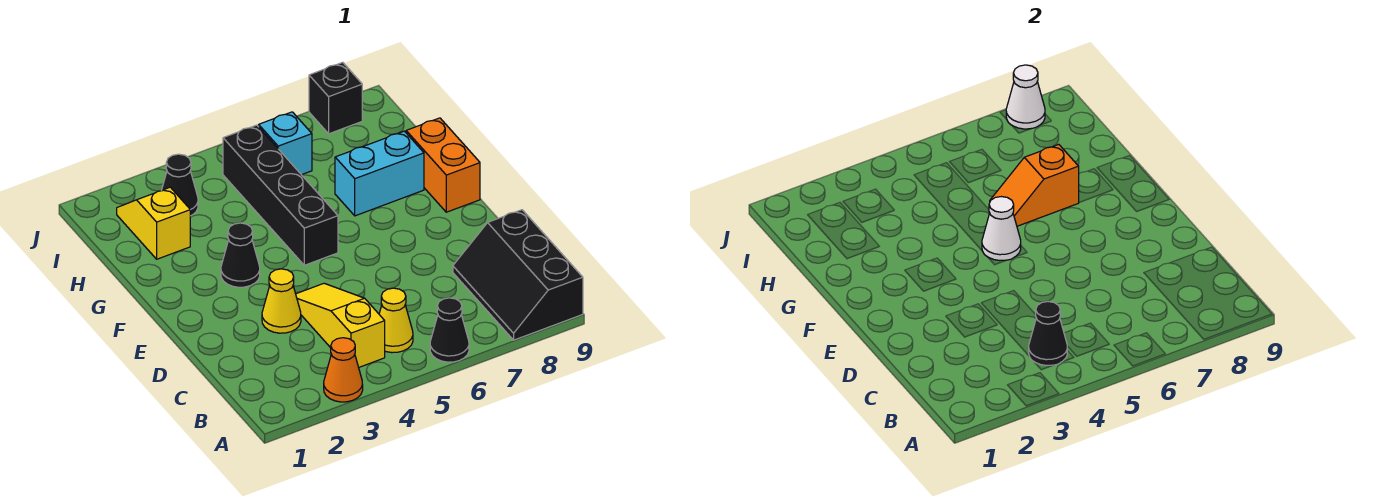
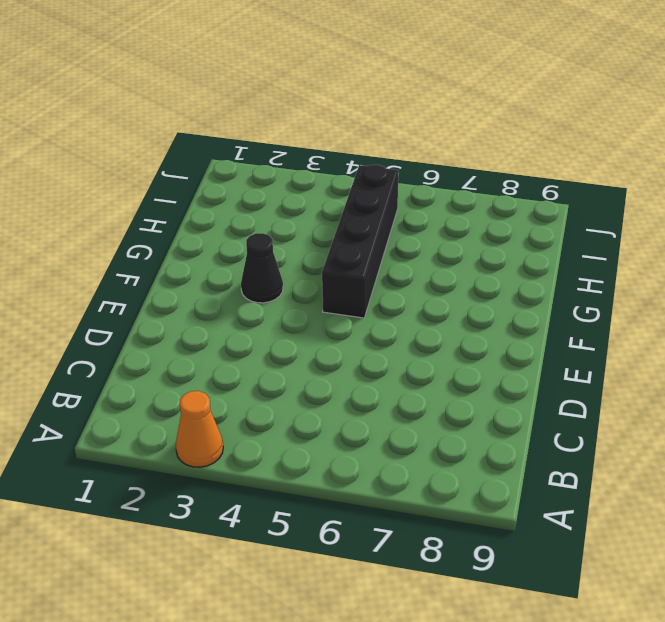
none -> black 1x1 cone [430,298,469,362]
none -> black 2x3 slope [453,210,583,340]
none -> yellow 1x3 slope [296,283,385,367]

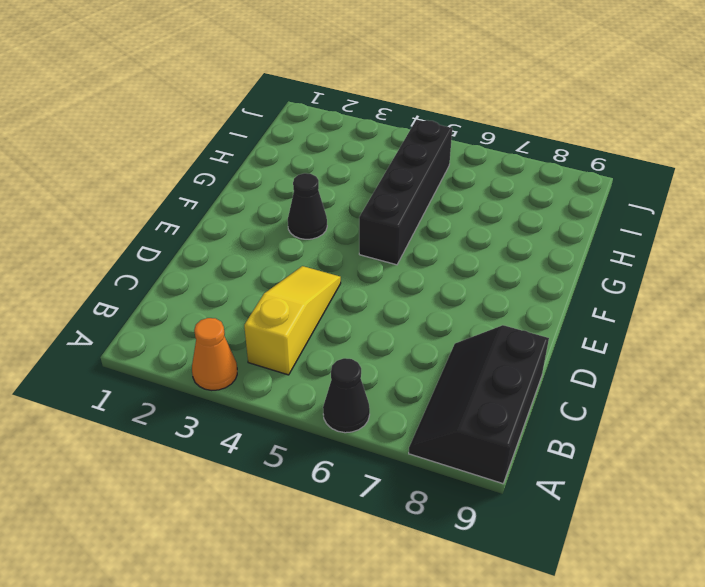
none -> yellow 1x1 cone [379,288,413,353]
none -> yellow 1x1 cone [262,269,301,333]
none -> orange 1x2 brick [406,118,480,212]

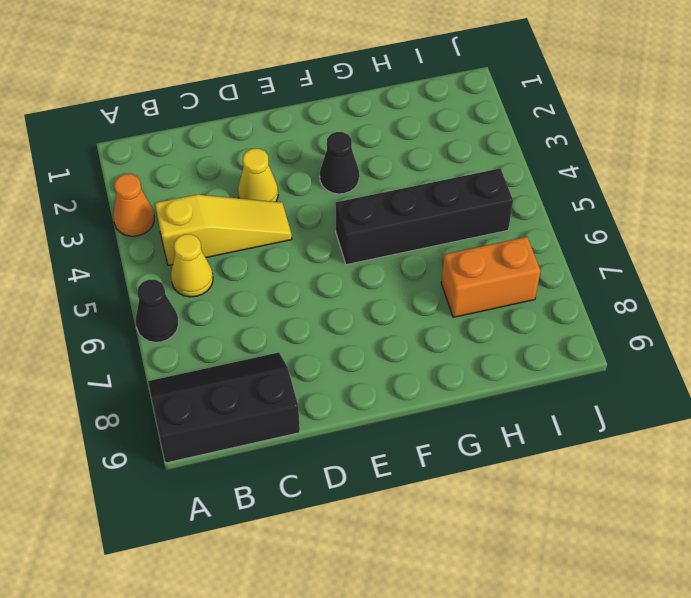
orange 1x2 brick [441,237,541,317] -> orange 1x2 brick moved to [406,118,480,212]
none -> cyan 1x2 brick [335,131,424,216]
none -> yellow 1x2 slope [117,187,190,259]
none -> black 1x1 cone [162,154,198,216]

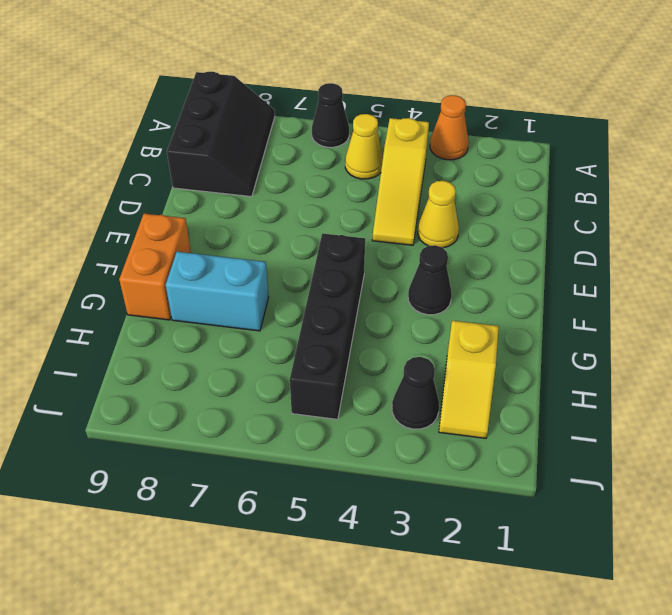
none -> cyan 1x1 brick [259,112,312,175]
none -> black 1x1 brick [309,62,362,134]
none -> black 1x1 cone [1029,301,1067,365]

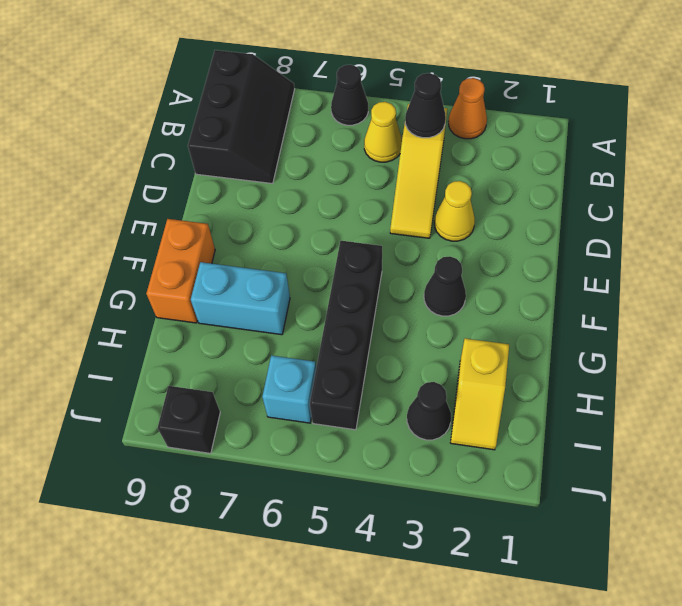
none -> white 1x1 cone [982,197,1021,261]
none -> orange 1x2 slope [990,145,1079,226]
none -> white 1x1 cone [1006,65,1045,129]

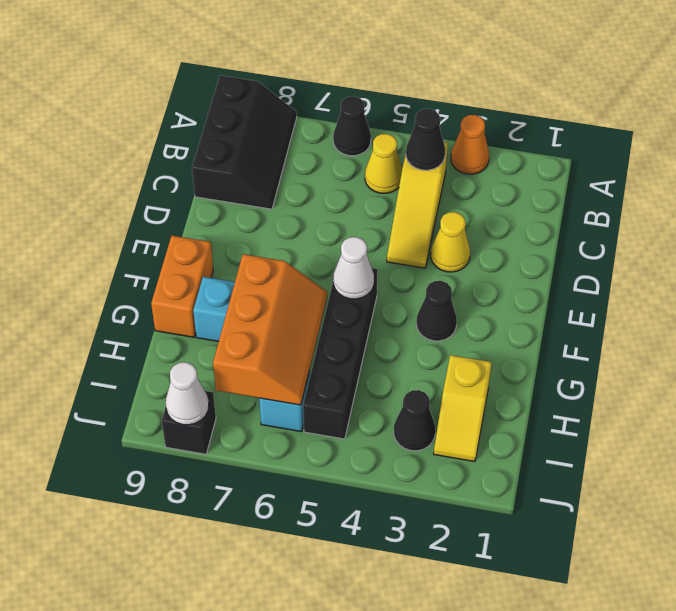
orange 2x3 slope [213,254,327,405] -> orange 1x2 slope [990,145,1079,226]

